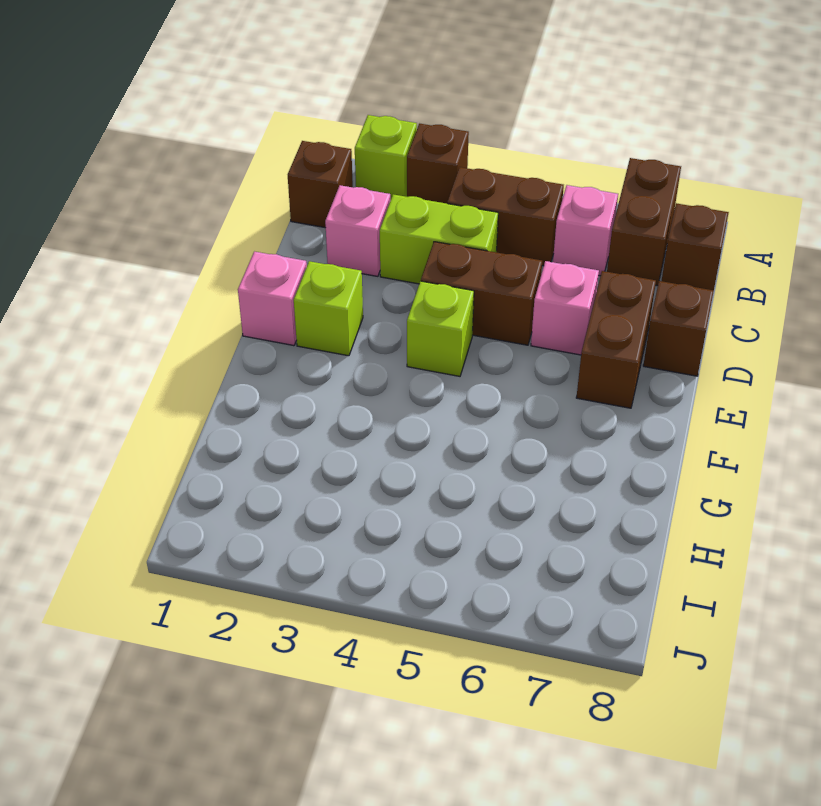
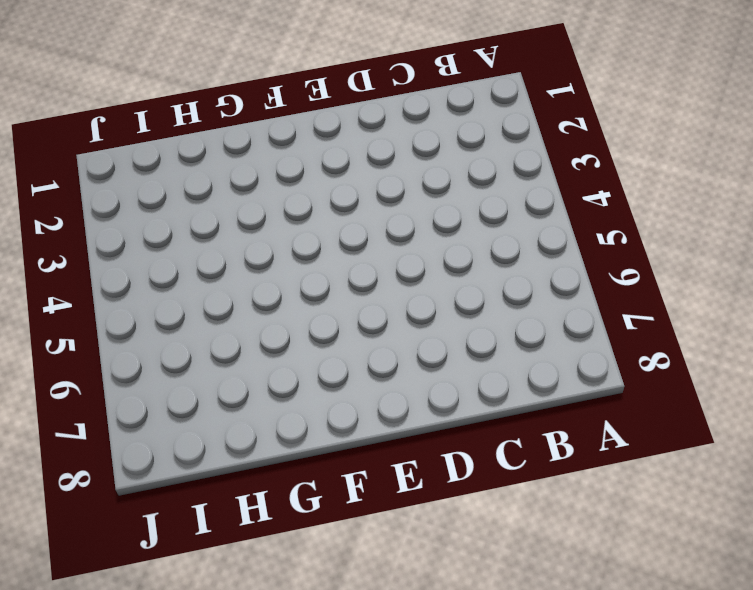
none -> lime 1x1 brick [355,115,417,200]
none -> brown 1x1 brick [407,124,469,204]
none -> brown 1x2 brick [607,158,681,286]

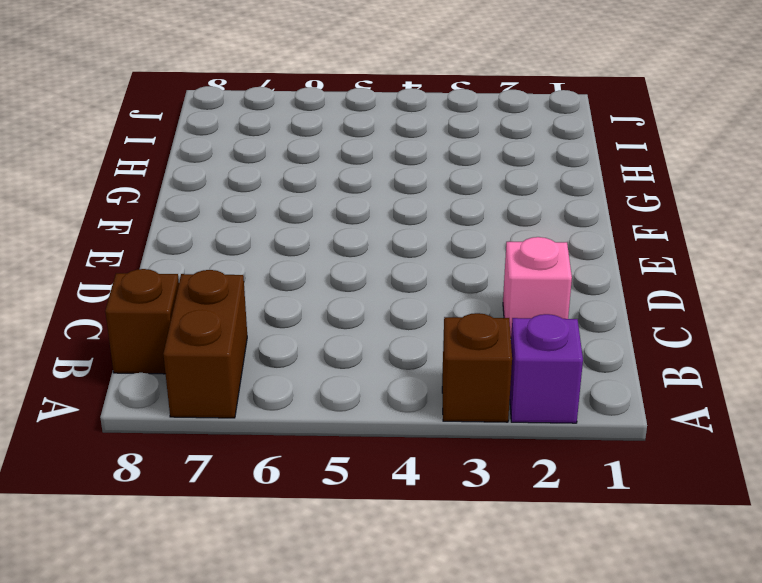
purple 1x1 brick [510,314,583,423] -> lime 1x1 brick [355,115,417,200]
none -> brown 1x1 brick [288,141,353,228]
none -> brown 1x2 brick [447,167,564,266]
none -> pink 1x1 brick [553,185,618,276]

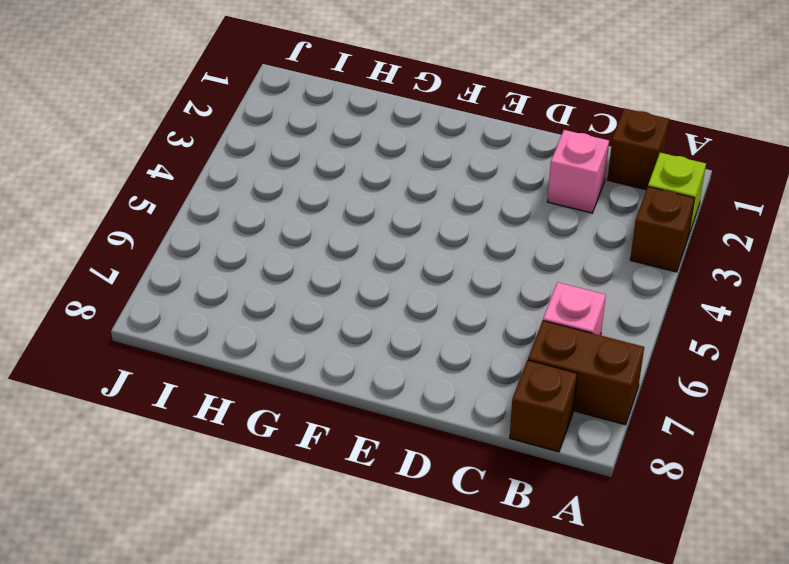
none -> brown 1x2 brick [447,167,564,266]
none -> lime 1x2 brick [380,194,498,284]
none -> brown 1x2 brick [421,242,542,345]

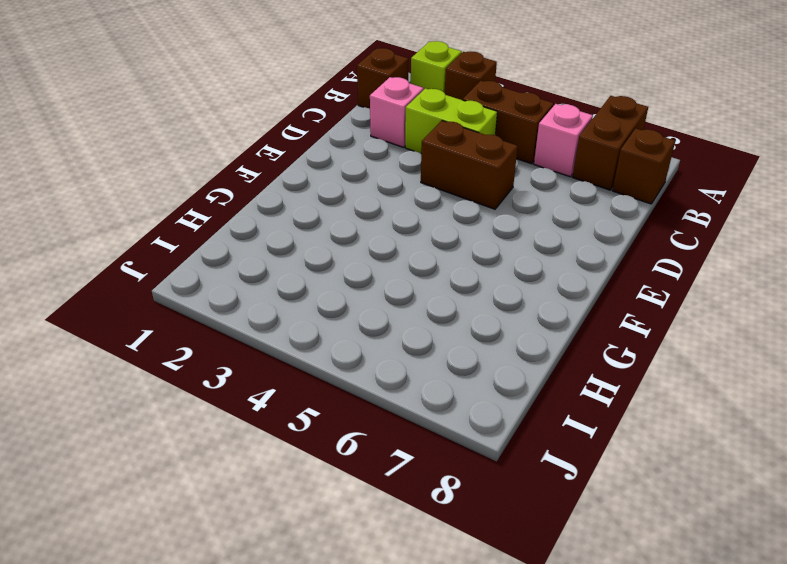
none -> pink 1x1 brick [531,261,599,355]
none -> brown 1x2 brick [576,271,656,408]
none -> brown 1x1 brick [643,281,714,376]

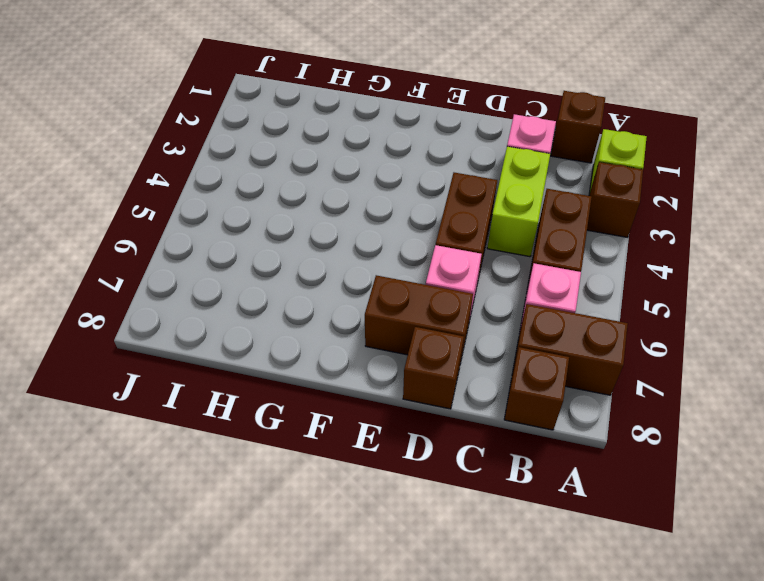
none -> pink 1x1 brick [238,252,307,346]
none -> lime 1x1 brick [294,261,363,356]
none -> lime 1x1 brick [407,281,474,376]

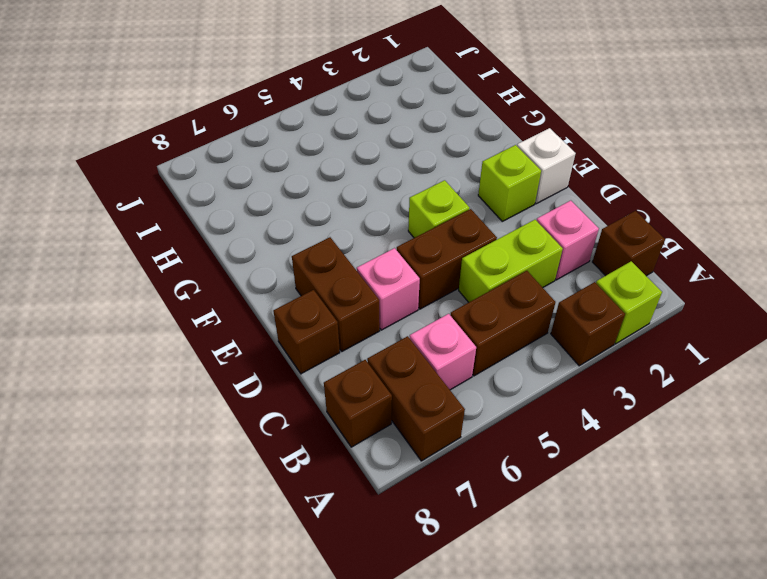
white 1x1 brick [517,128,576,204] -> pink 1x1 brick [238,252,307,346]

